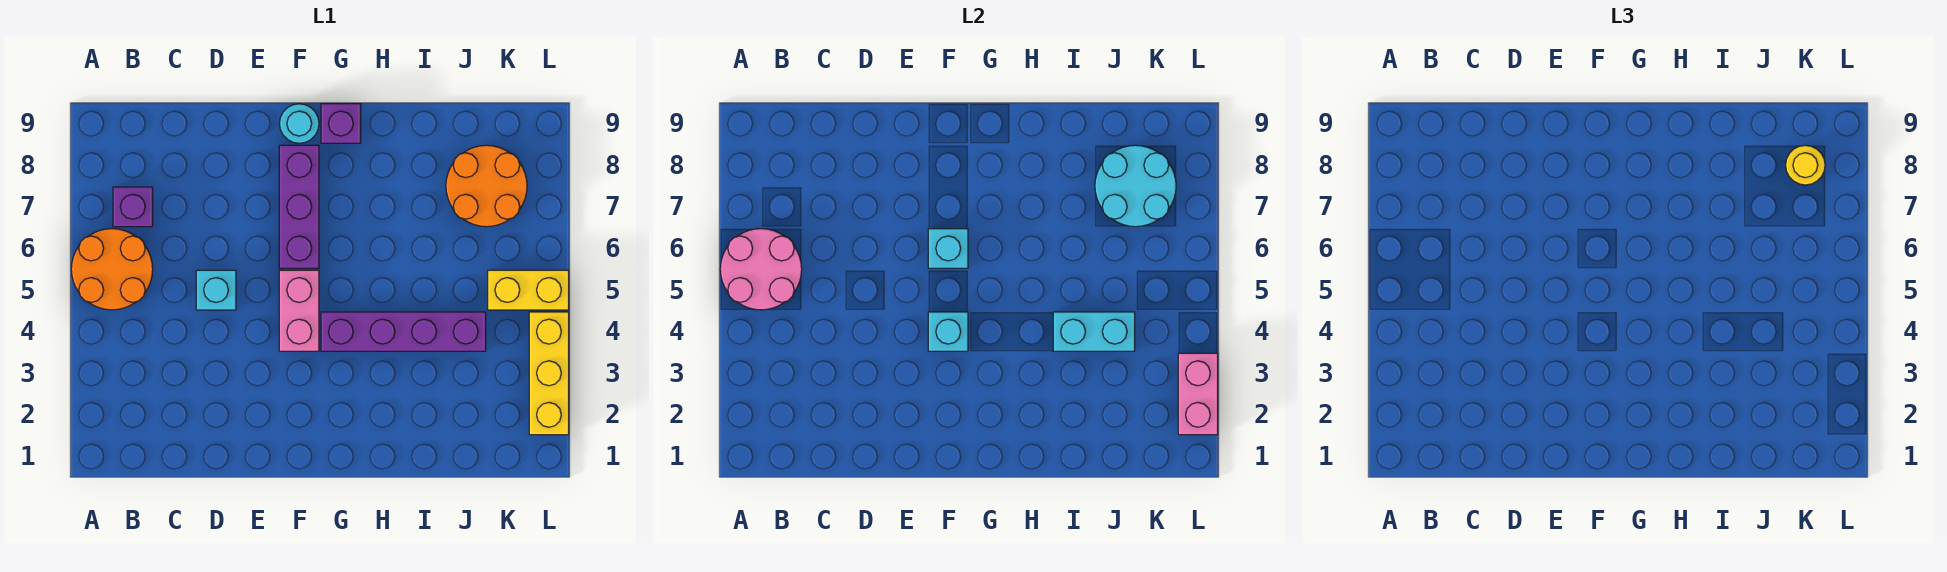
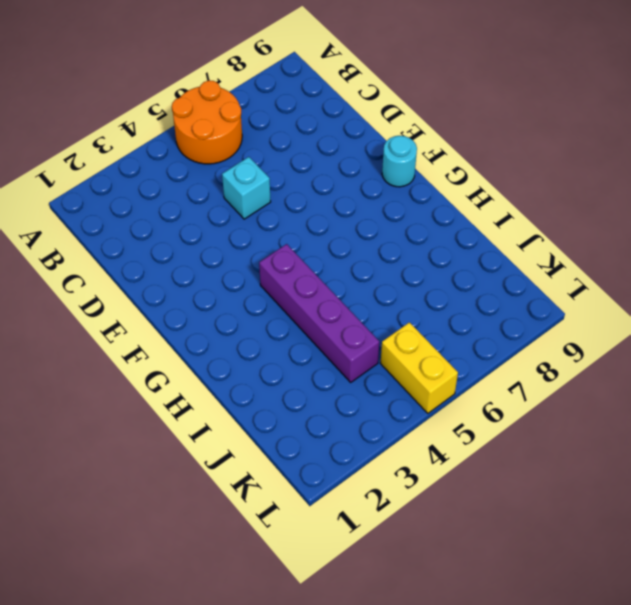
none -> purple 1x1 brick [113,187,153,227]
none -> pink 1x2 brick [279,270,319,351]
none -> purple 1x3 brick [279,145,319,268]

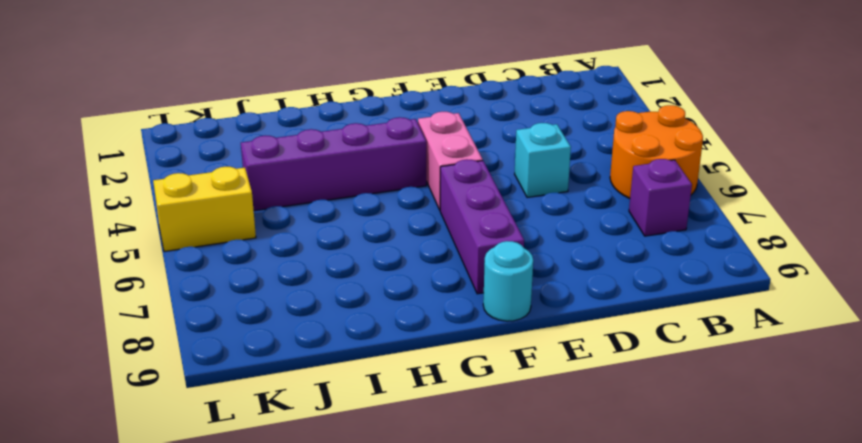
none -> purple 1x1 brick [321,104,361,143]
none -> orange 2x2 round brick [446,145,527,227]
none -> yellow 1x3 brick [529,312,569,435]

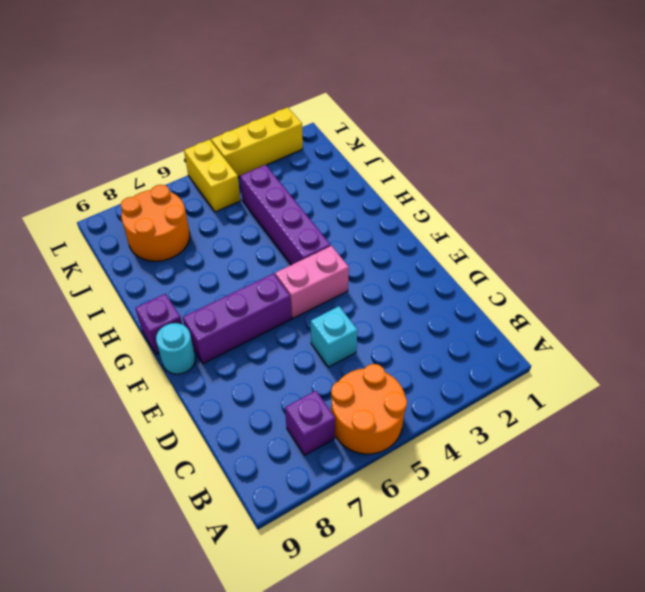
none -> pink 2x2 round brick [720,229,802,310]
none -> cyan 1x1 brick [928,312,968,351]
none -> cyan 1x1 brick [928,229,968,268]

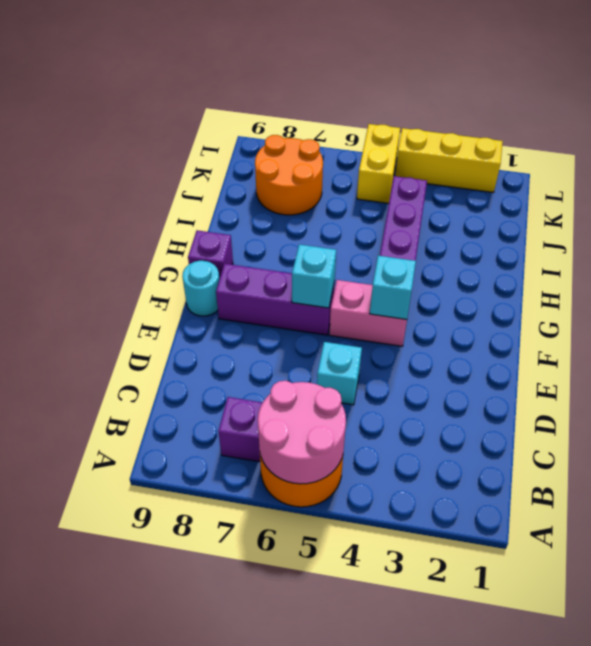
none -> cyan 1x2 brick [1053,312,1135,351]
none -> cyan 2x2 round brick [1095,145,1176,227]
none -> pink 1x2 brick [1178,353,1218,435]

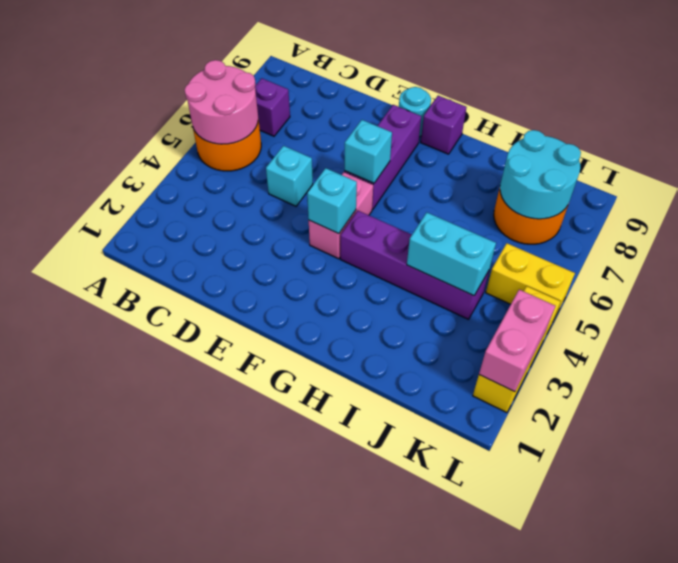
none -> yellow 1x1 round brick [1786,145,1825,185]

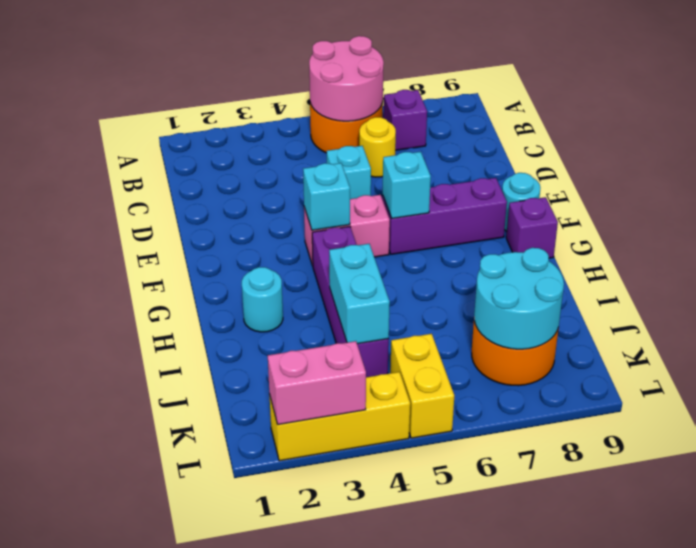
yellow 1x1 round brick [359,117,396,177] -> yellow 1x1 round brick moved to [1786,145,1825,185]
cyan 1x1 round brick [242,267,283,332] -> none

